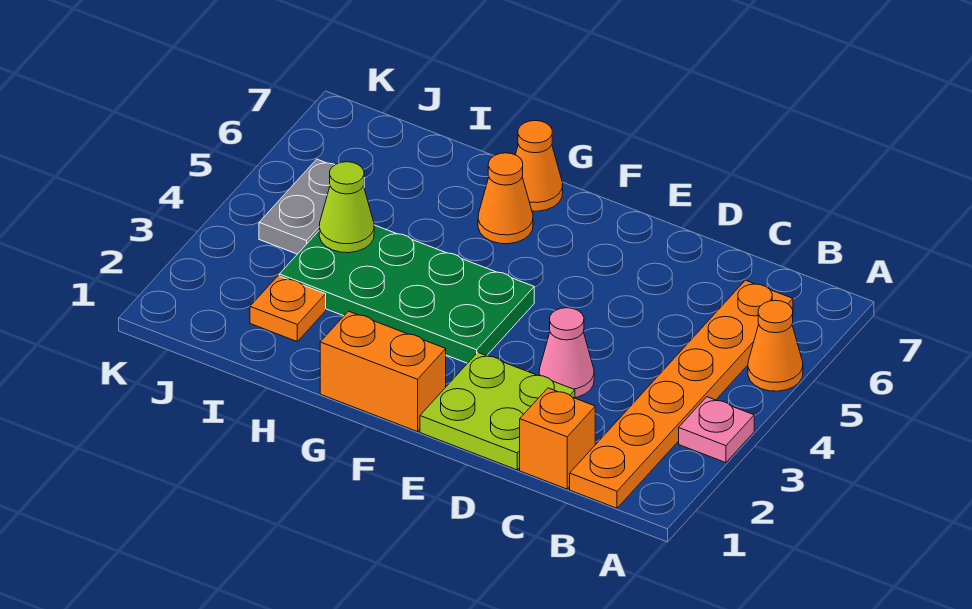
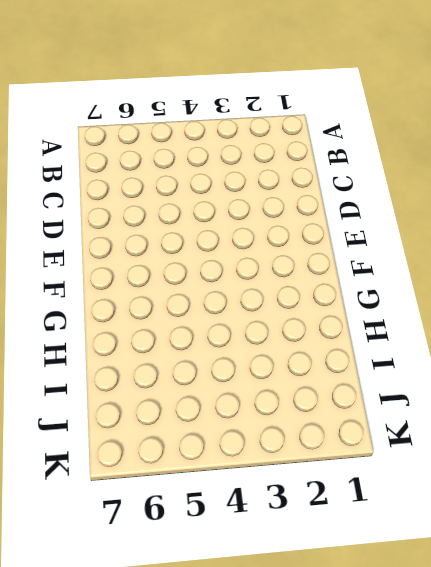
none -> pink 1x1 plate [679,397,754,463]
none -> orange 1x1 cone [748,300,803,391]
none -> orange 1x6 plate [570,280,793,508]

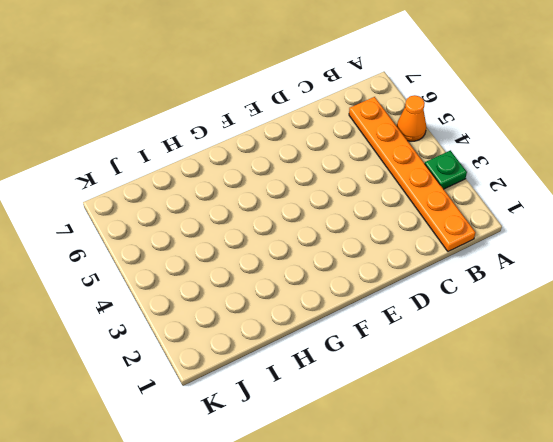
green 1x1 plate [425,150,467,189] -> pink 1x1 plate [679,397,754,463]
none -> orange 1x1 brick [520,388,595,489]
none -> lime 2x2 plate [420,352,575,470]
none -> pink 1x1 cone [539,308,594,398]

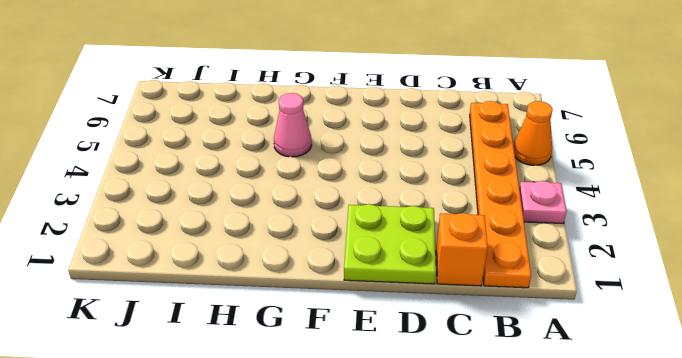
pink 1x1 cone [274,93,312,157] -> pink 1x1 cone moved to [539,308,594,398]
none -> orange 1x2 brick [320,311,446,432]
none -> green 2x4 plate [279,225,534,363]
none -> orange 1x1 cone [478,153,533,244]

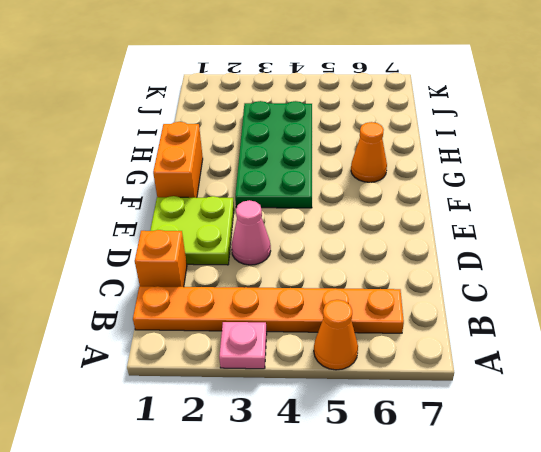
none -> orange 1x1 cone [516,121,563,211]
none -> orange 1x1 plate [250,276,326,341]
none -> grey 1x2 plate [259,159,334,254]

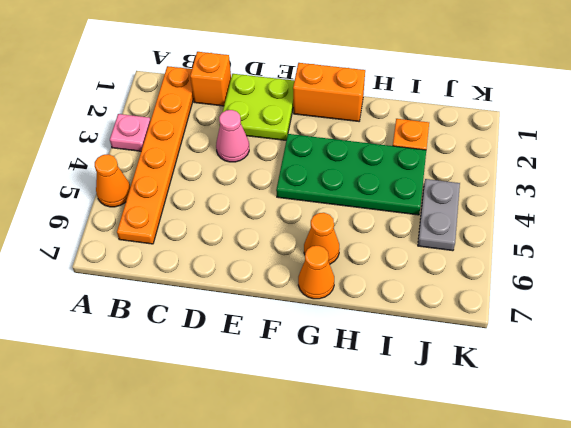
none -> lime 1x1 cone [319,162,374,253]

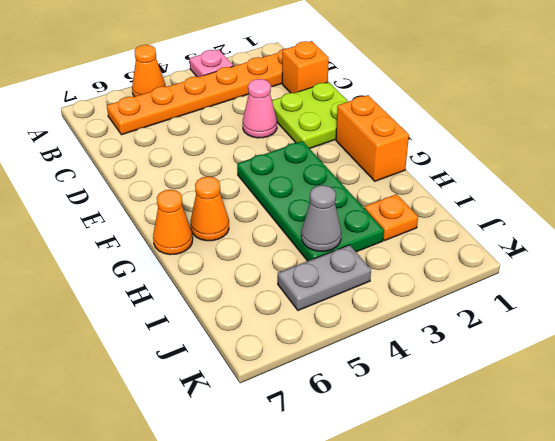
grey 1x1 cone [301,185,341,251] -> lime 1x1 cone [319,162,374,253]

